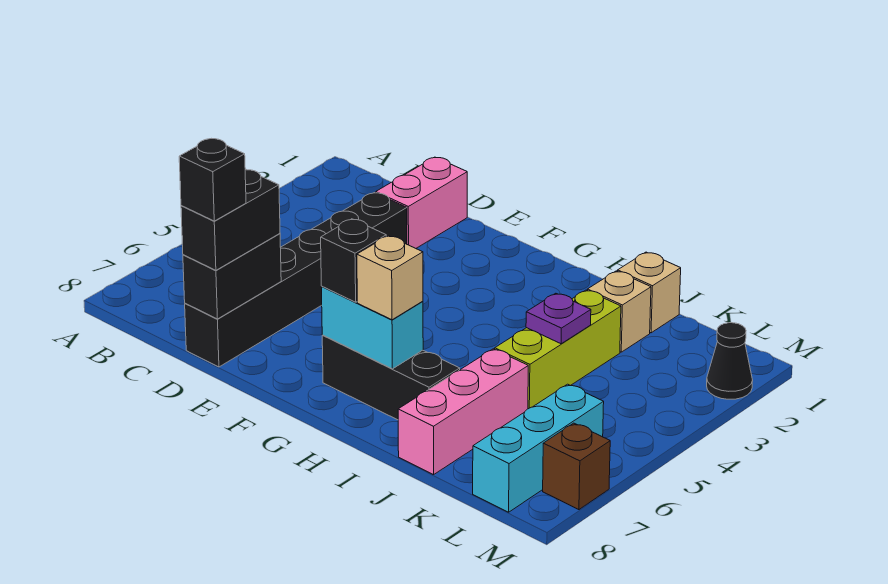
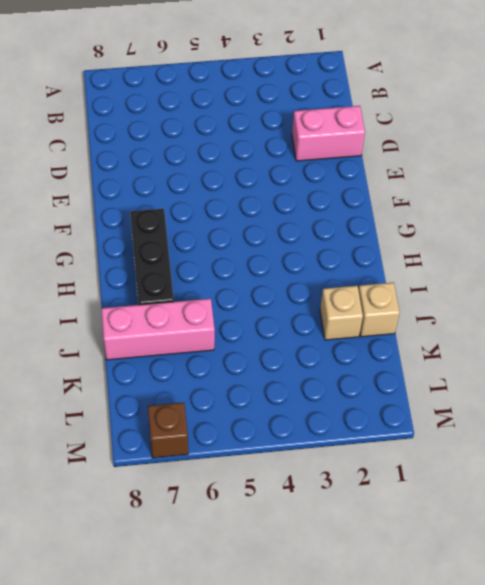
none -> black 1x6 brick [185,193,407,367]
none -> lime 1x3 brick [495,290,621,409]
none -> cyan 1x3 brick [473,384,604,512]

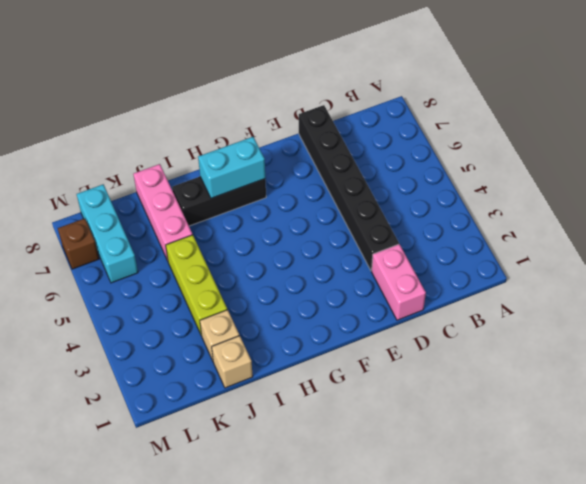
none -> black 1x1 cone [707,323,753,399]
none -> black 1x2 brick [183,234,281,319]
none -> purple 1x1 plate [526,293,591,344]

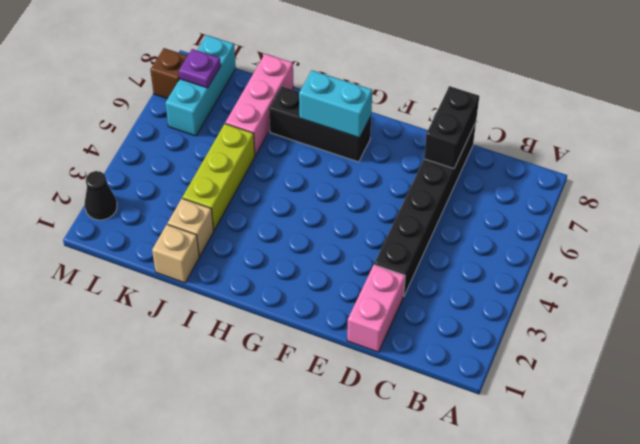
purple 1x1 plate [179,49,221,88] -> purple 1x1 plate moved to [526,293,591,344]
none -> black 1x2 brick [181,170,280,271]
none -> black 1x1 brick [321,219,386,302]
none -> tan 1x1 brick [357,236,423,320]

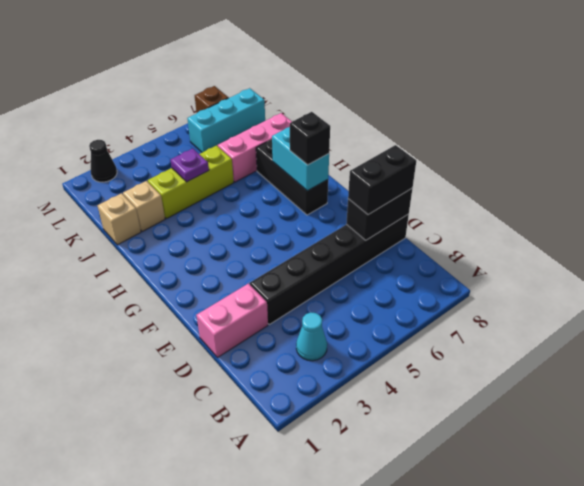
cyan 1x1 cone [296,312,327,361] -> none
none -> tan 1x1 brick [357,236,423,320]
none -> black 1x1 brick [179,139,246,221]

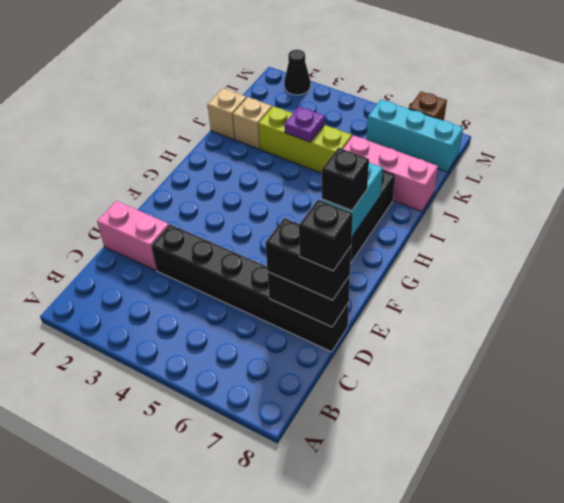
none -> tan 1x1 brick [357,236,423,320]

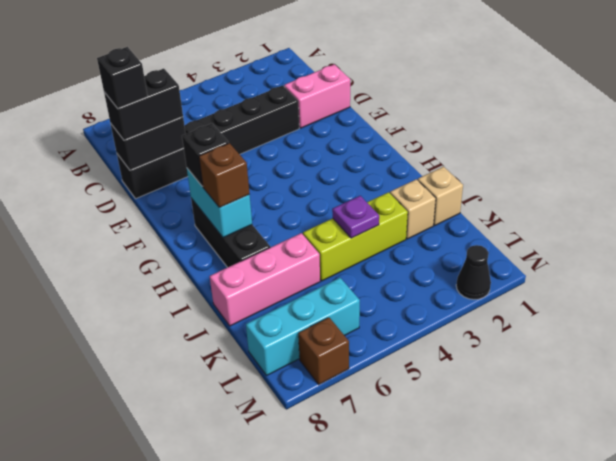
brown 1x1 brick [199,143,249,208] -> tan 1x1 brick [357,236,423,320]

